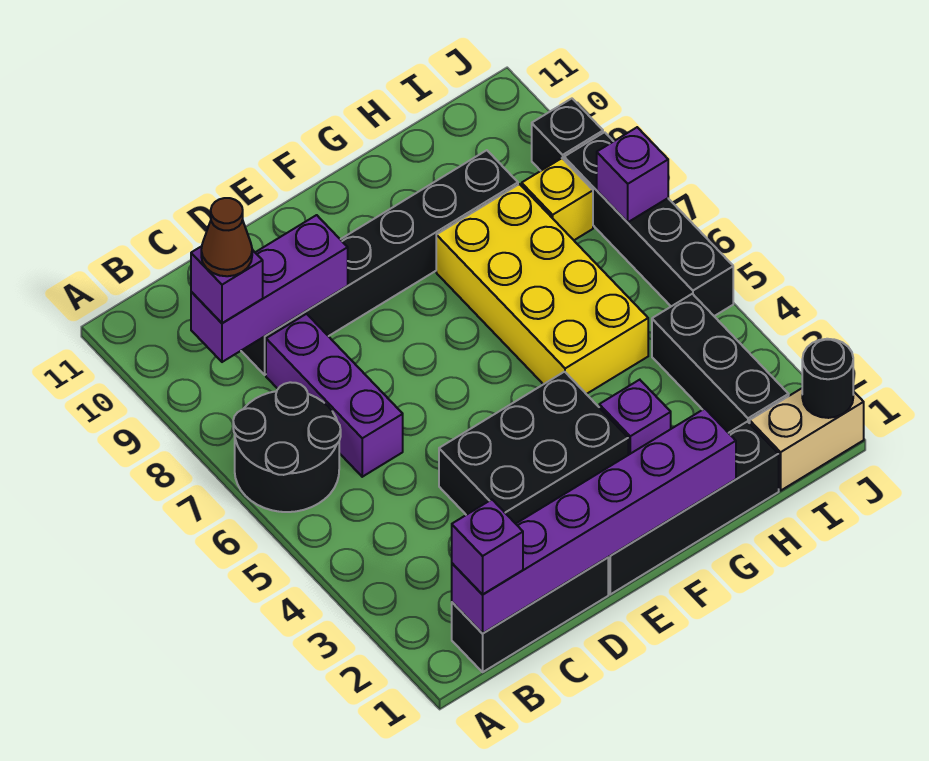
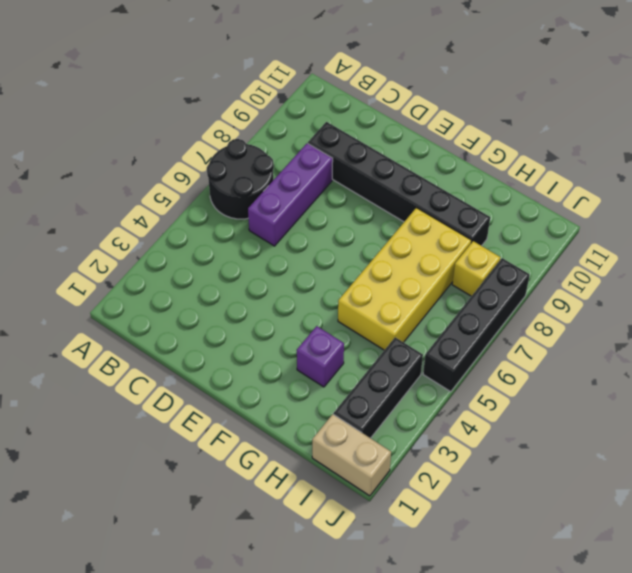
none -> black 1x3 brick [452,557,608,672]
none -> black 2x3 brick [439,372,628,524]
none -> black 1x4 brick [608,422,779,594]

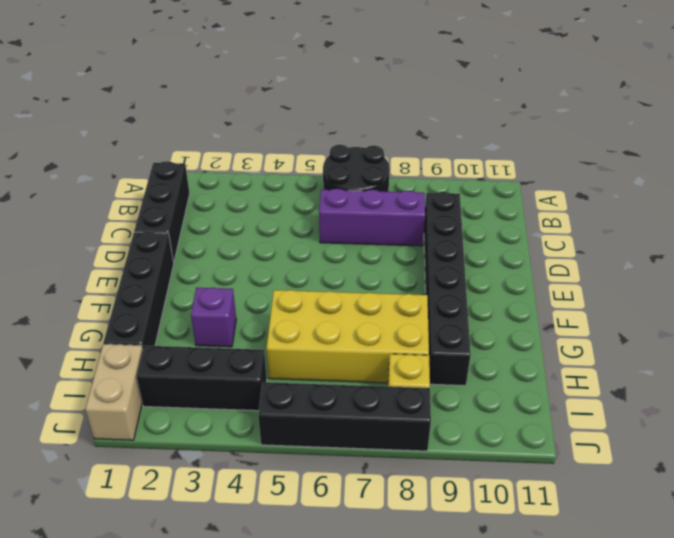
none -> black 2x3 brick [439,372,628,524]
none -> black 1x1 brick [532,99,603,171]
none -> purple 1x6 brick [452,409,736,633]

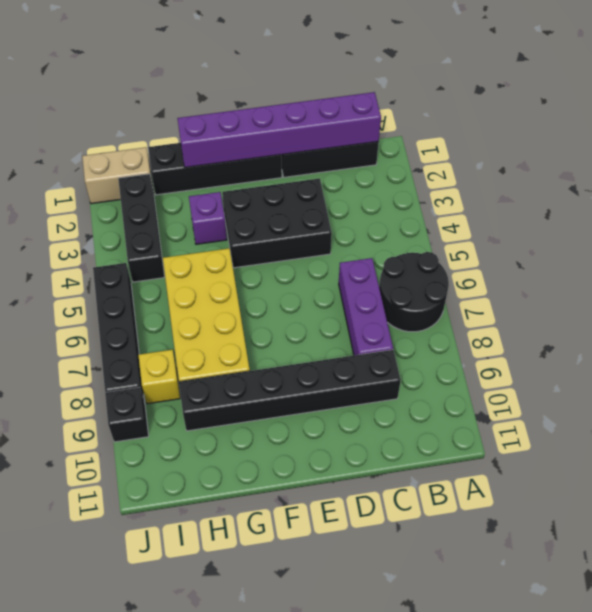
none -> purple 1x3 brick [191,215,348,362]
none -> black 1x1 round brick [802,339,853,418]
none -> purple 1x1 brick [597,127,668,222]

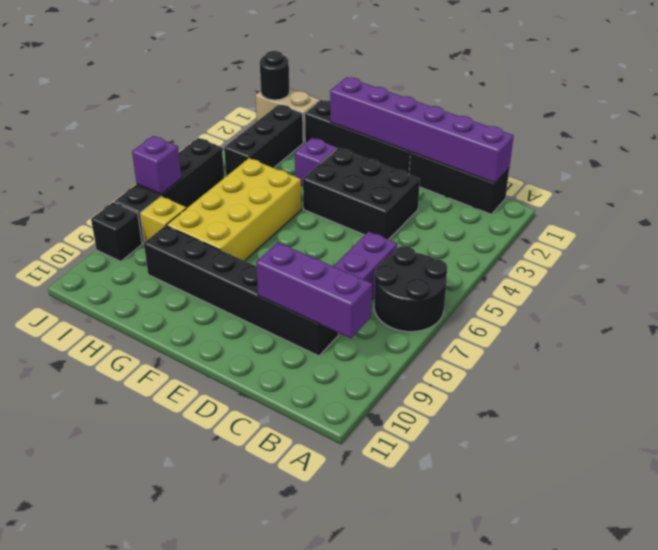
none -> purple 1x1 brick [452,500,523,595]
none -> purple 1x1 brick [191,246,263,323]
none -> brown 1x1 cone [201,198,252,276]

